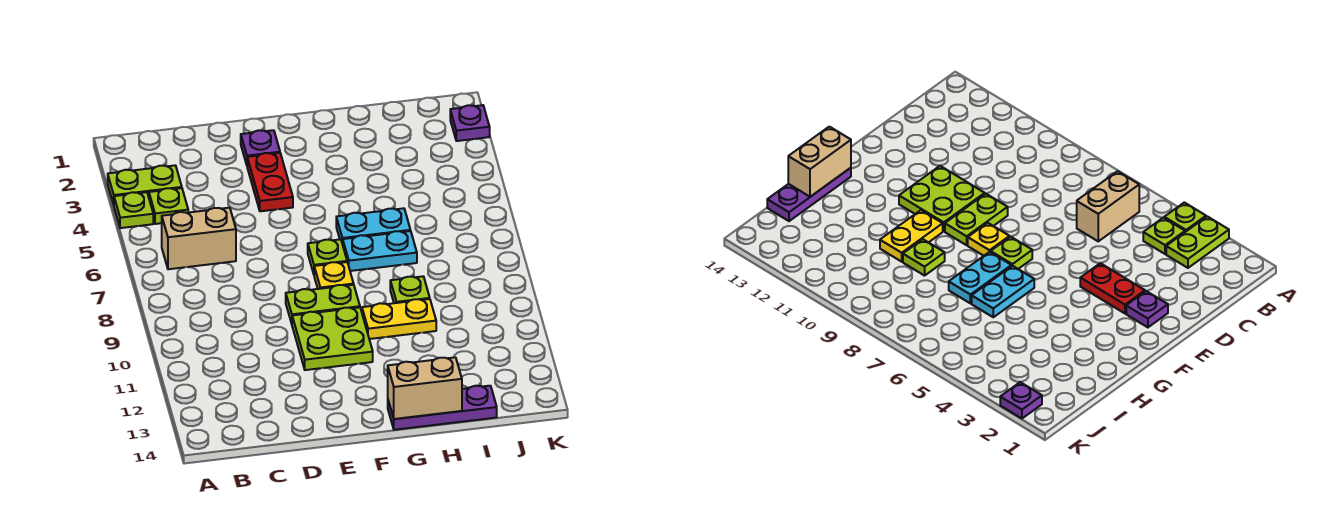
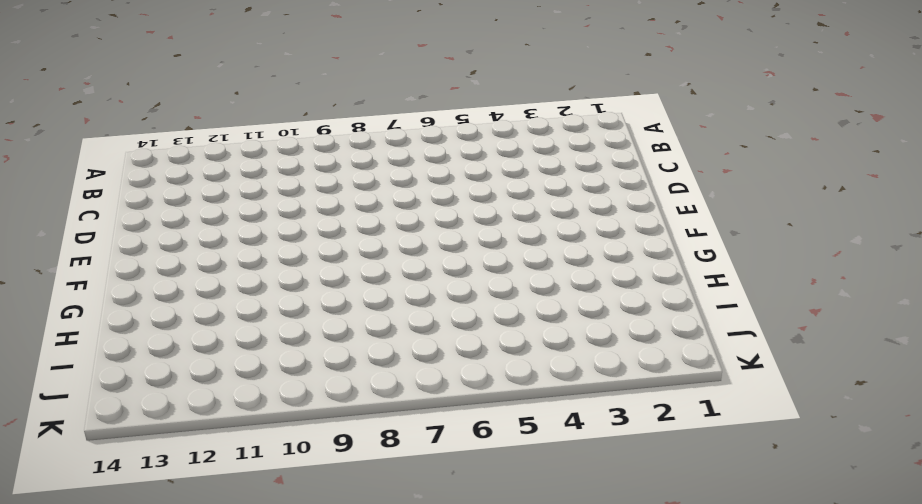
none -> lime 1x2 plate [108,165,182,204]
none -> lime 1x1 plate [114,192,153,228]
none -> lime 1x1 plate [149,188,188,224]

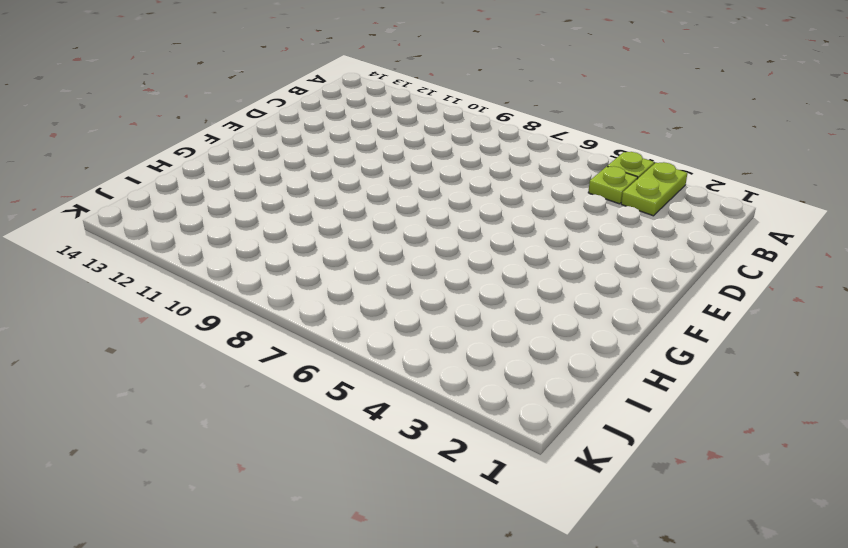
none -> tan 1x2 brick [162,208,236,269]
none -> purple 1x1 plate [241,130,280,165]
none -> red 1x2 plate [247,153,293,211]

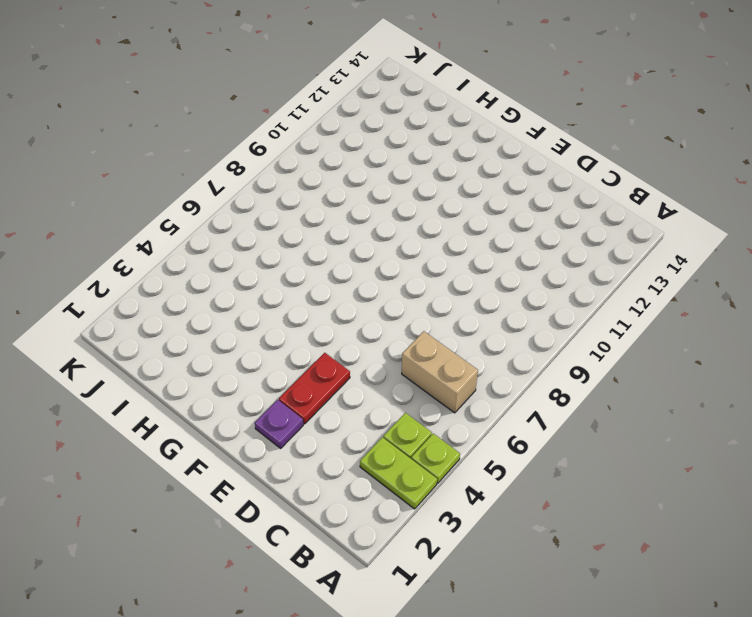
none -> lime 1x2 plate [286,285,360,324]
none -> lime 2x2 plate [292,307,373,370]
none -> lime 1x1 plate [308,239,347,274]

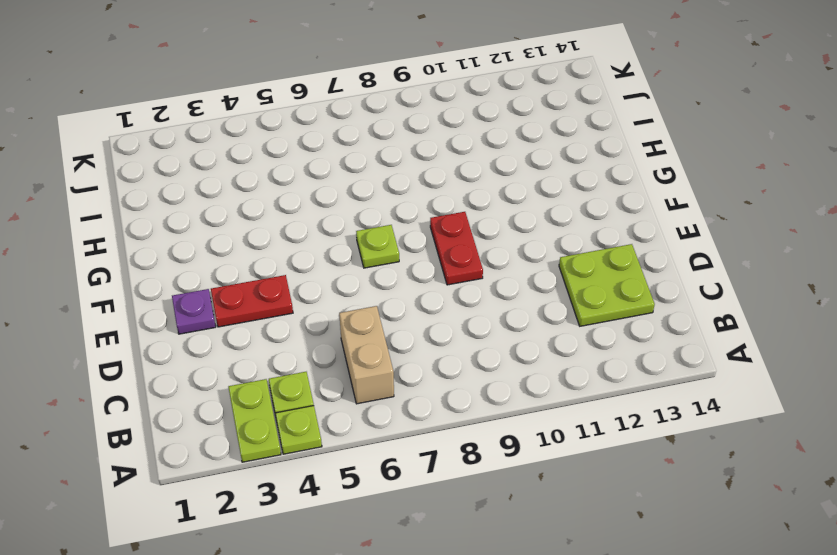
lime 2x2 plate [559,244,655,326] -> lime 2x2 plate moved to [292,307,373,370]
red 1x2 plate [430,212,483,285] -> lime 1x2 plate [286,285,360,324]
none -> yellow 1x1 plate [314,262,354,289]
none -> cyan 1x2 plate [336,208,410,244]
none -> cyan 1x2 plate [343,231,417,271]

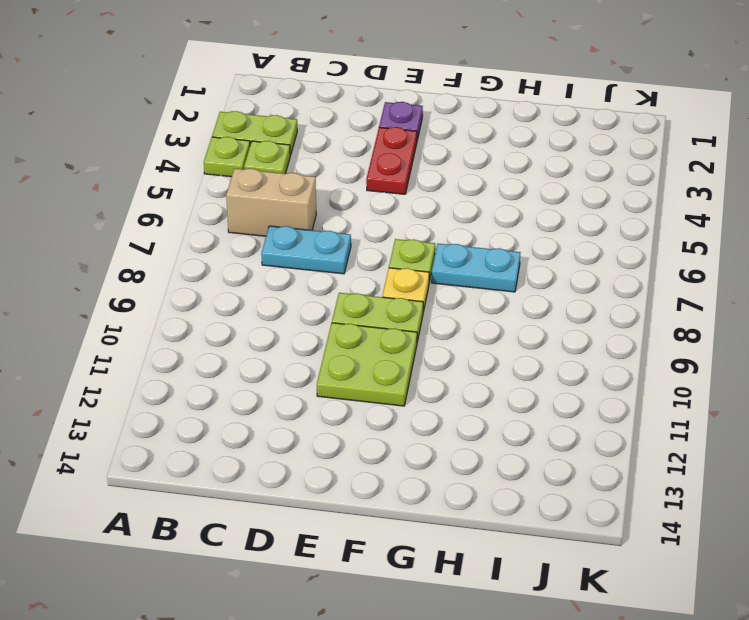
cyan 1x2 plate [261,226,351,274] -> cyan 1x2 plate moved to [336,208,410,244]
none -> yellow 1x2 plate [362,299,436,339]
none -> purple 1x3 plate [388,386,497,430]
none -> lime 1x1 plate [390,276,430,303]

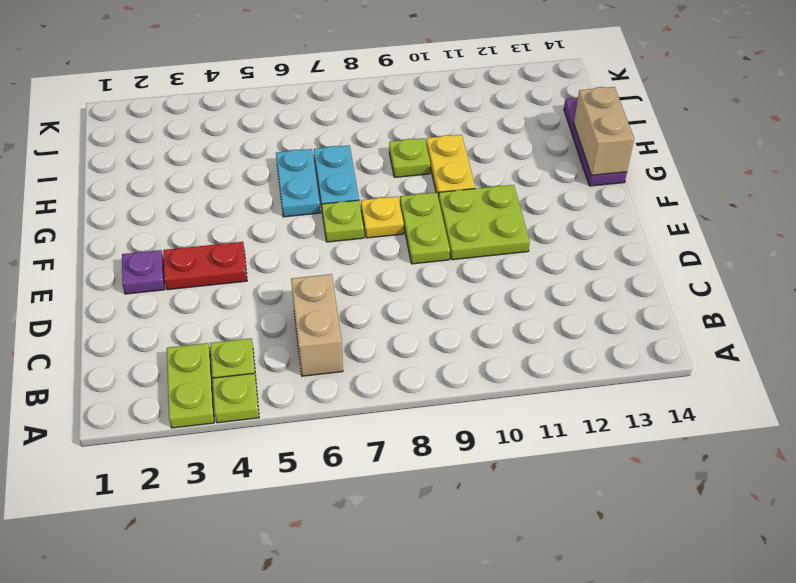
none -> purple 1x1 plate [450,105,490,141]

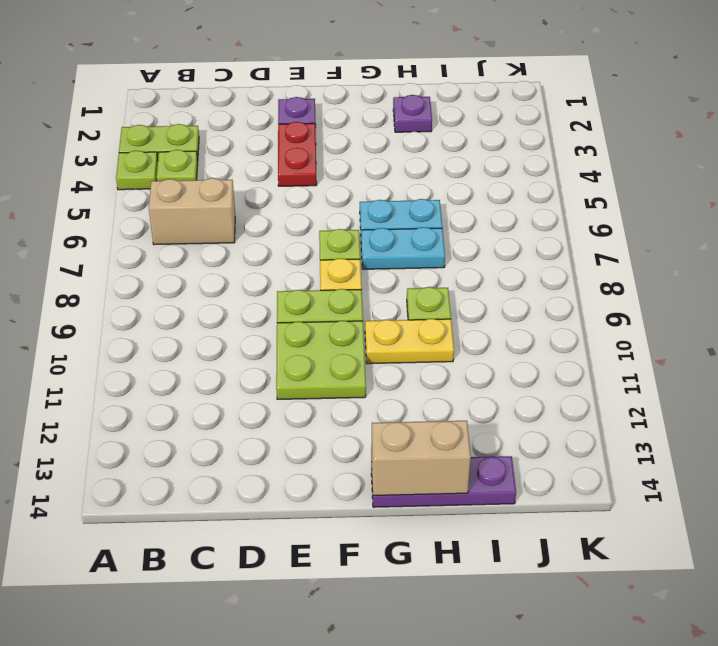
purple 1x1 plate [393,95,432,132] -> purple 1x1 plate moved to [450,105,490,141]

